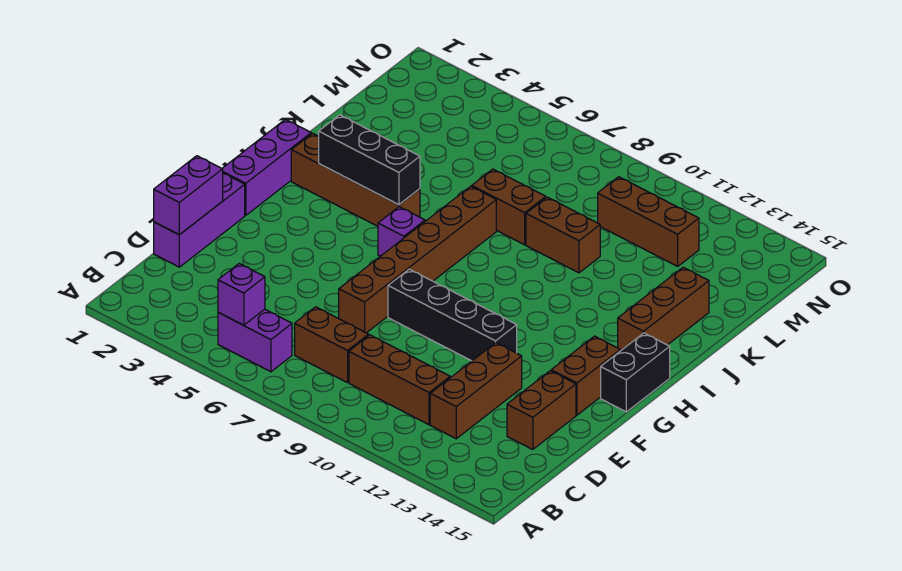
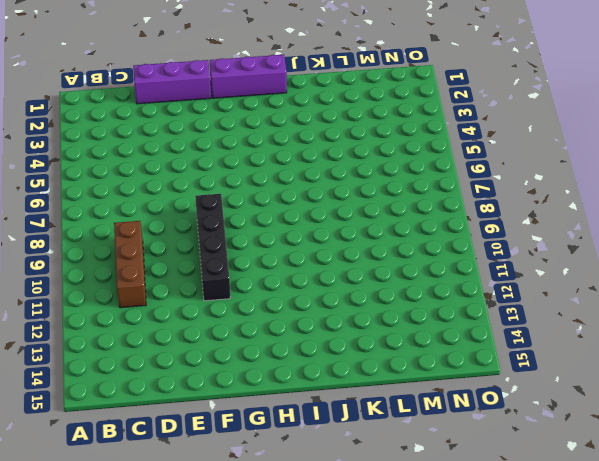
none -> purple 1x2 brick [218,309,292,372]
none -> brown 1x2 brick [295,307,369,383]
none -> brown 1x3 brick [430,343,522,439]

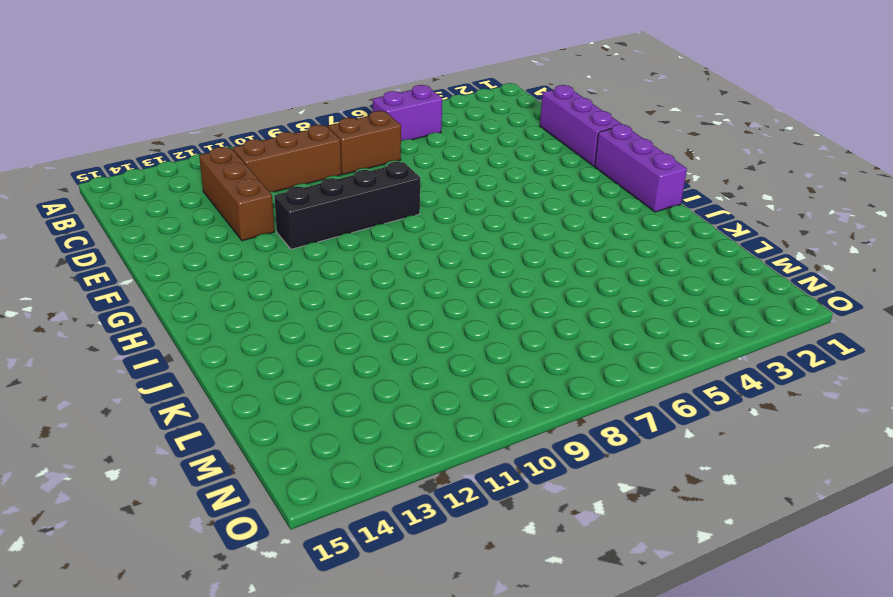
none -> brown 1x2 brick [507,371,576,450]
none -> brown 1x6 brick [339,186,496,333]
none -> brown 1x2 brick [551,336,620,415]

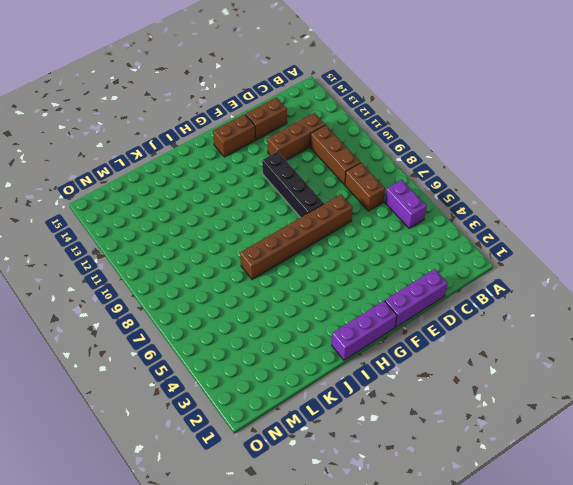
none -> black 1x2 brick [601,333,670,412]
none -> purple 1x1 brick [378,207,425,256]
none -> brown 1x4 brick [291,133,420,226]

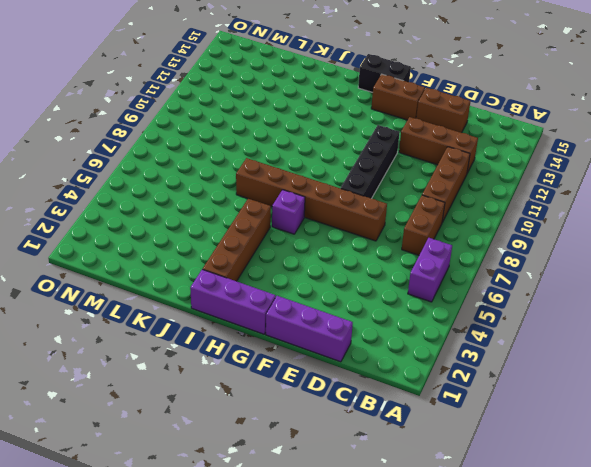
none -> brown 1x3 brick [618,267,709,351]
none -> brown 1x2 brick [472,169,546,245]
none -> brown 1x2 brick [526,197,600,273]

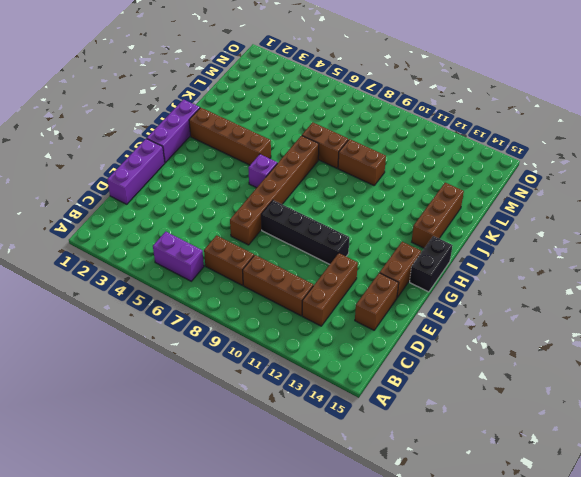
none -> brown 1x3 brick [598,177,699,266]
none -> purple 1x1 brick [218,264,265,325]
none -> purple 1x2 brick [154,156,223,235]

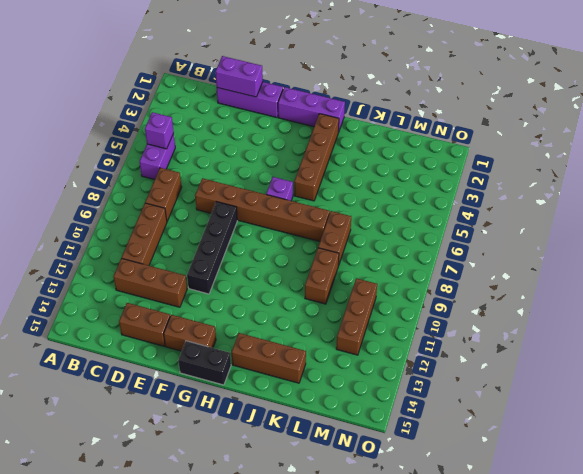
none -> black 1x3 brick [319,115,420,205]

